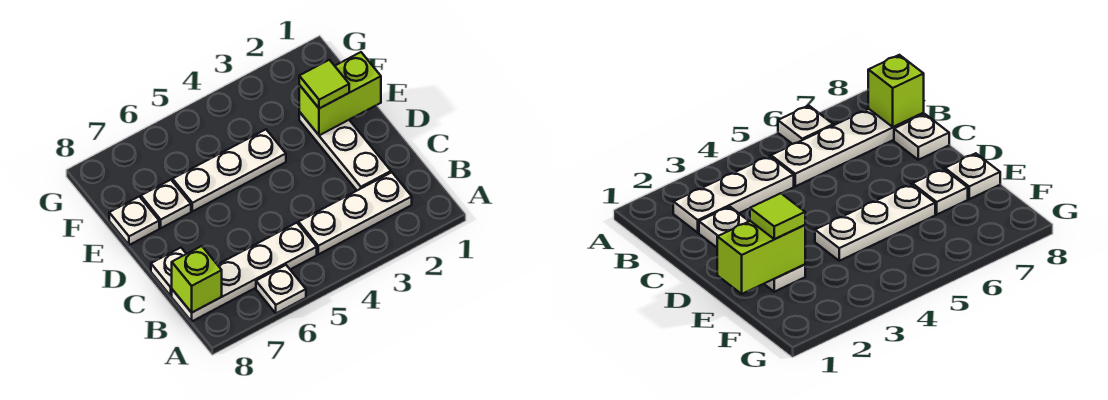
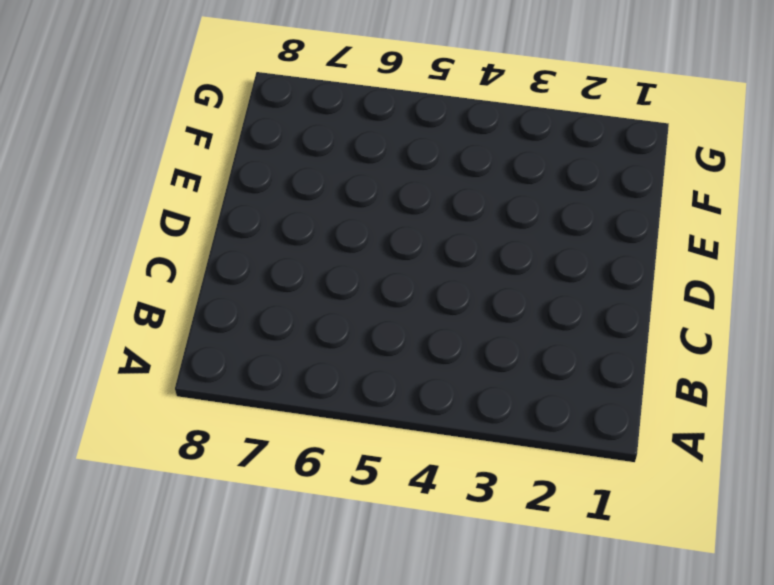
none -> white 1x1 plate [256,265,306,313]
none -> white 1x3 plate [298,172,412,254]

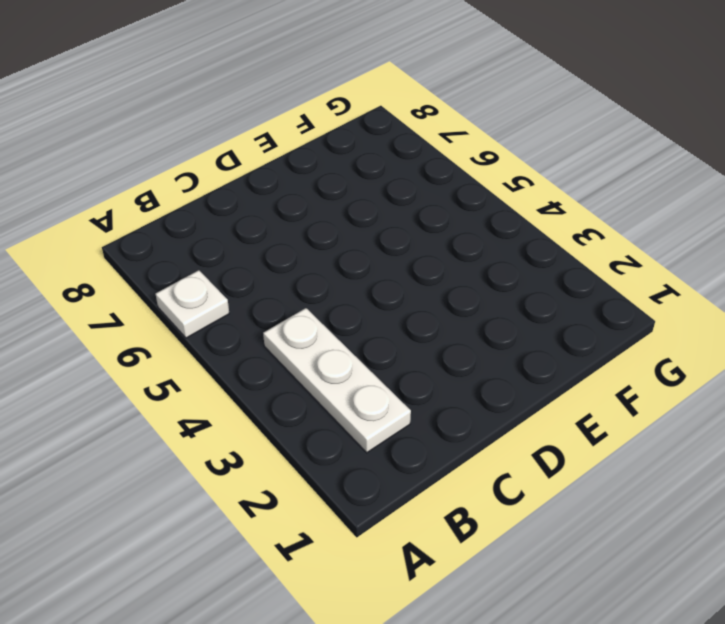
none -> white 1x4 plate [172,223,317,321]
none -> white 1x3 plate [299,112,391,190]

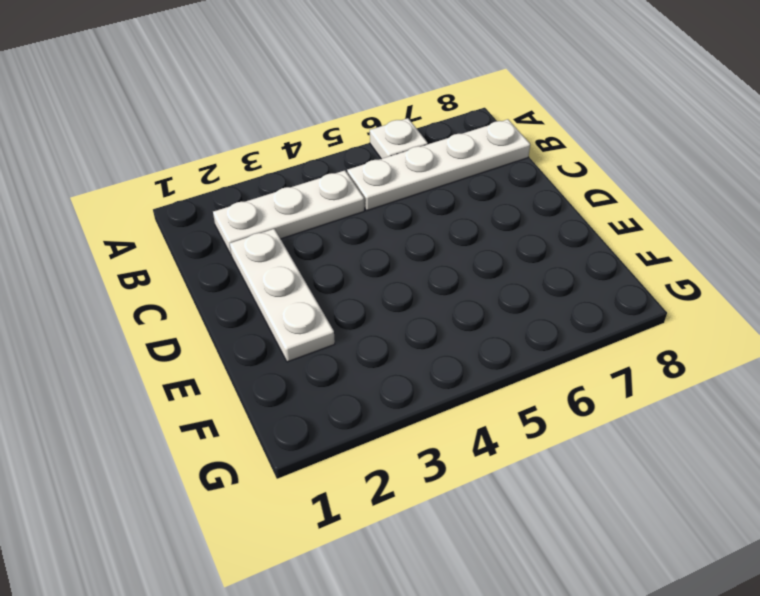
none -> white 1x1 plate [151,248,186,296]
none -> white 1x3 plate [173,129,286,211]

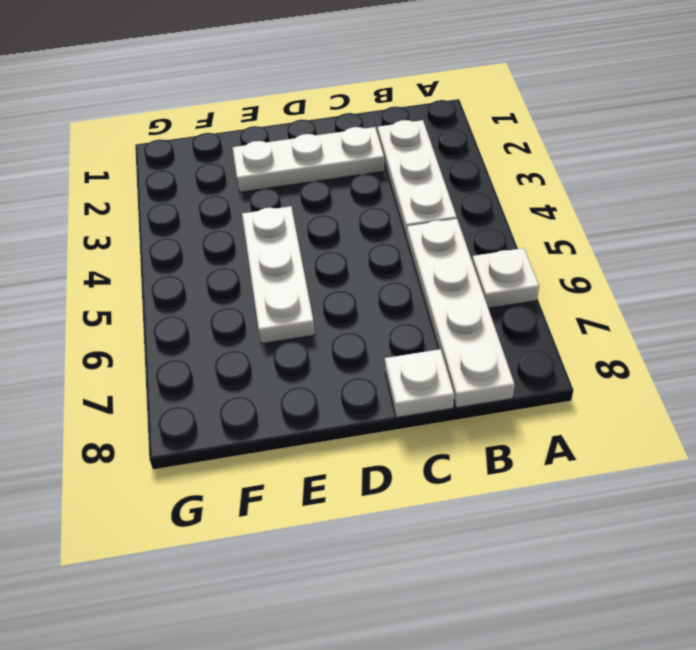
none -> white 1x1 plate [141,180,191,228]
none -> white 1x1 plate [109,197,159,245]

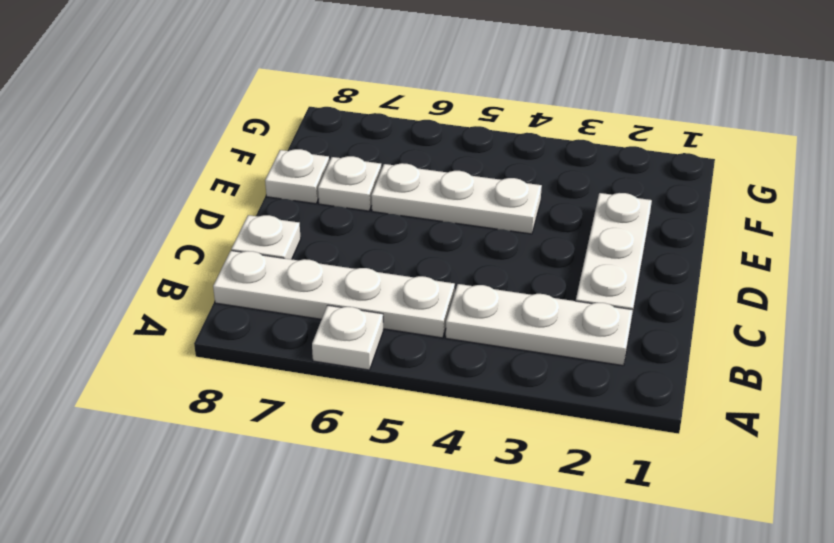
none -> lime 1x1 brick [172,246,222,313]
none -> lime 1x2 brick [299,52,381,135]

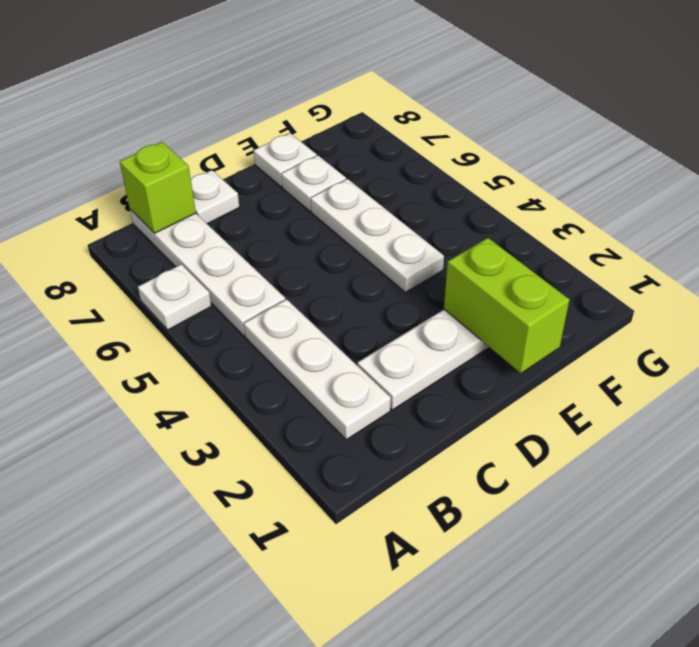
none -> lime 1x1 tile [299,60,349,109]

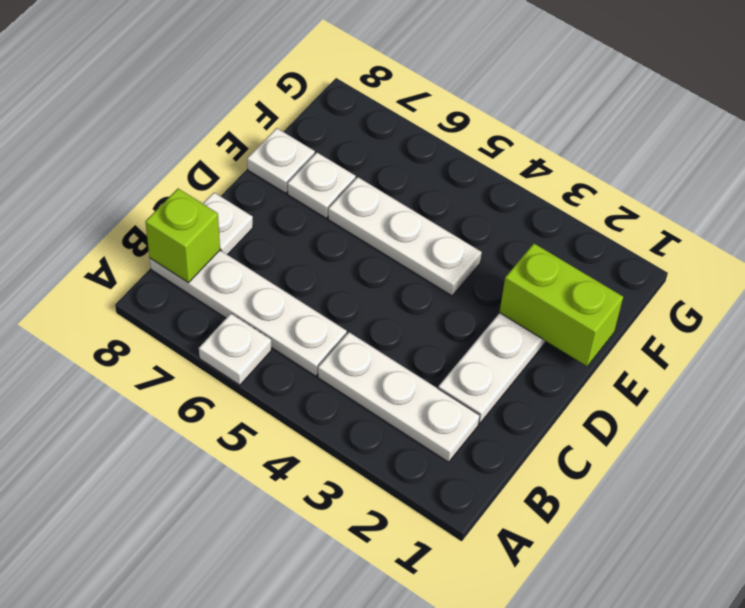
none -> lime 1x1 tile [299,60,349,109]

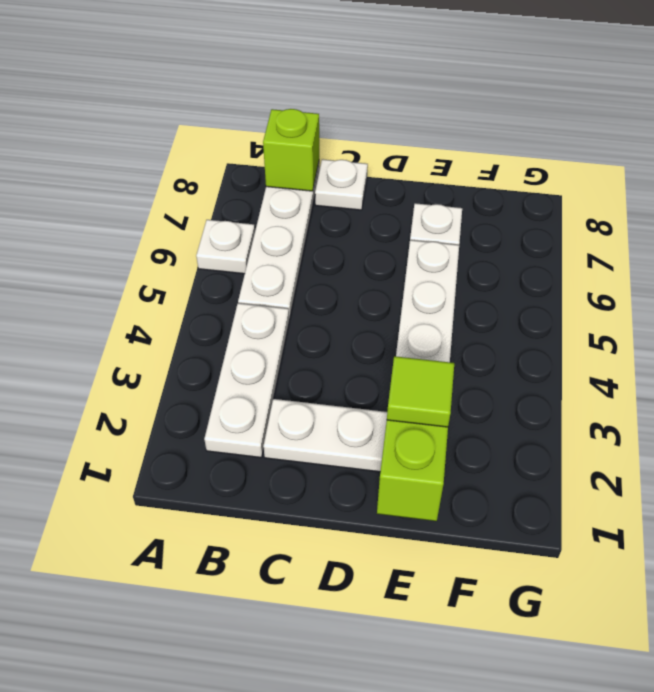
none -> white 1x1 plate [109,197,159,245]

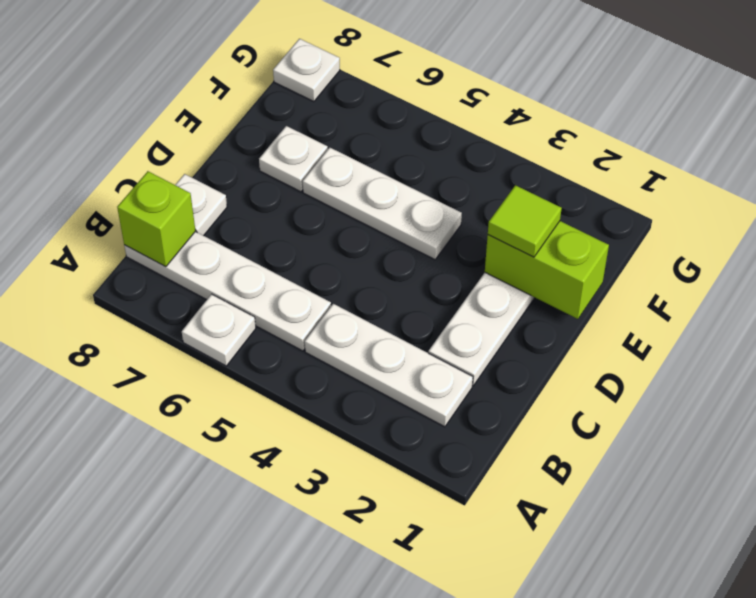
white 1x1 plate [273,39,340,102] -> white 1x1 plate moved to [109,197,159,245]

